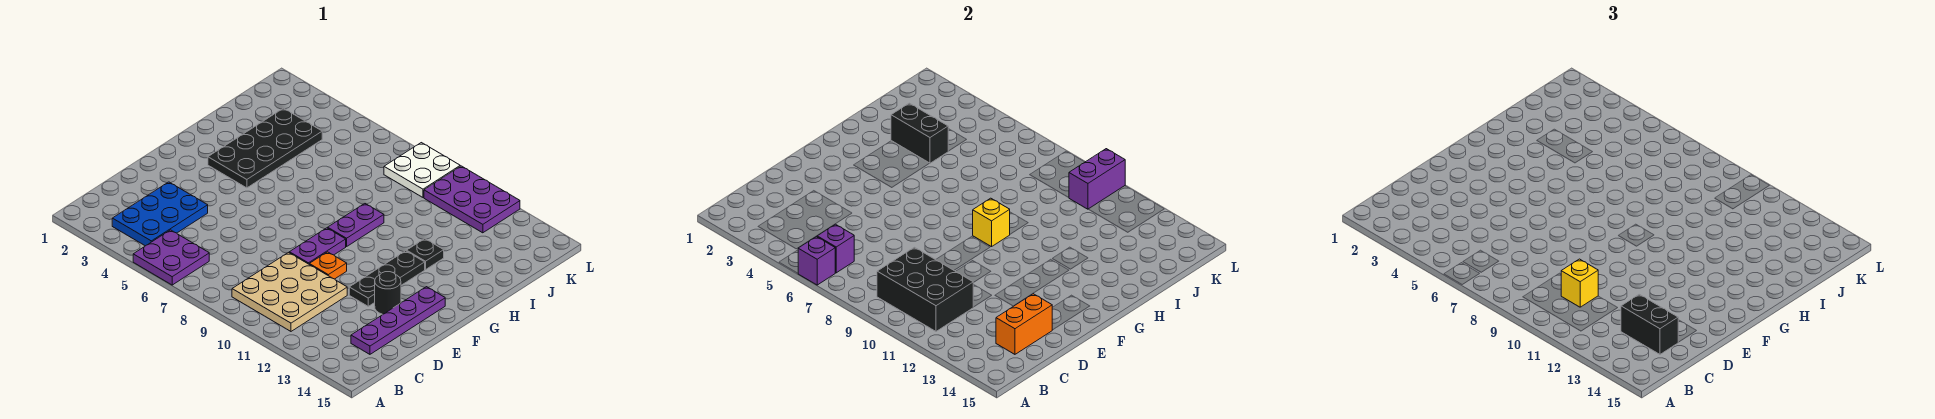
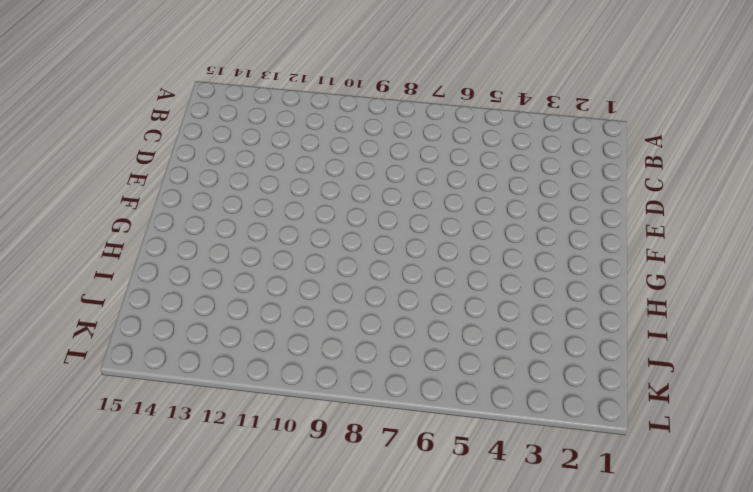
none -> purple 2x2 plate [133,230,209,285]
none -> blue 2x3 plate [112,182,208,246]
none -> tan 3x3 plate [232,253,347,331]

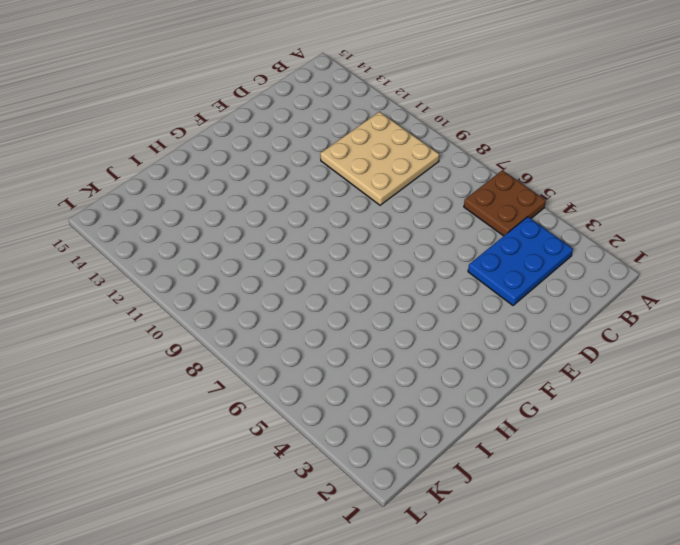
brown 2x2 plate [464,170,546,236] -> purple 2x2 plate [133,230,209,285]
none -> purple 1x4 plate [351,287,445,354]
none -> purple 1x2 plate [289,228,346,264]
none -> orange 1x1 plate [309,252,347,279]

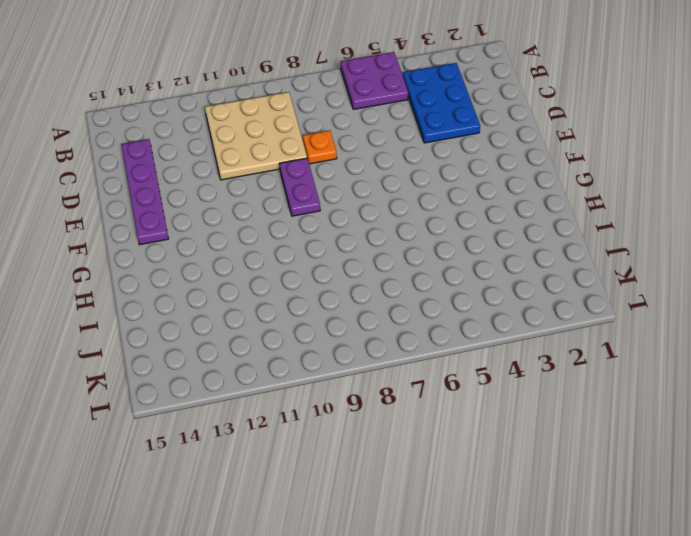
orange 1x1 plate [303,130,337,164] -> orange 1x1 plate moved to [309,252,347,279]
none -> black 1x3 plate [349,251,425,306]
none -> black 1x1 round brick [375,272,401,314]
none -> black 2x4 plate [208,108,322,188]

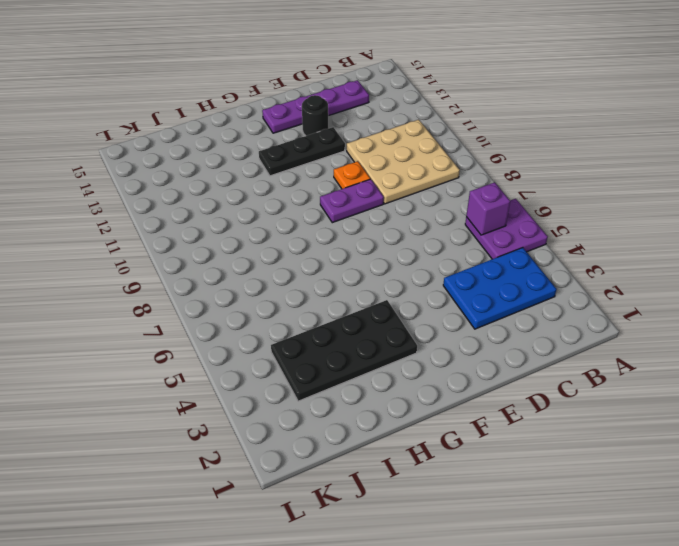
none -> purple 1x2 plate [328,204,384,247]
none -> black 1x1 plate [407,239,444,270]
none -> white 2x2 plate [384,143,460,197]

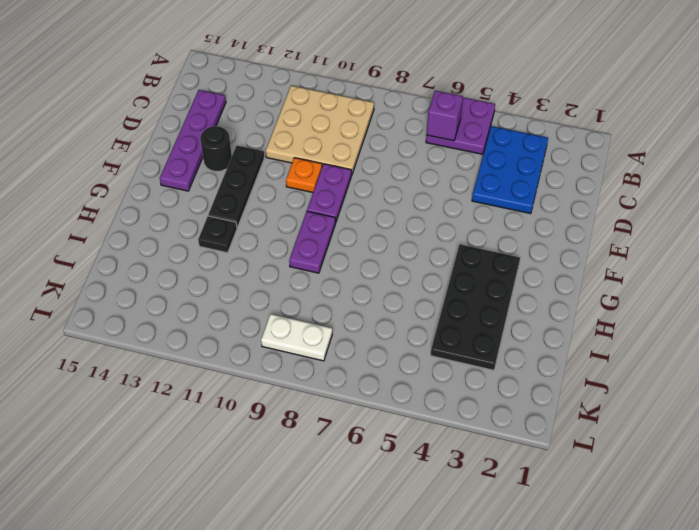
white 1x2 plate [261,314,332,361] -> white 2x2 plate [384,143,460,197]
none -> purple 2x3 plate [424,166,520,233]
none -> purple 1x1 brick [798,237,835,285]
none -> black 2x3 brick [877,247,973,331]

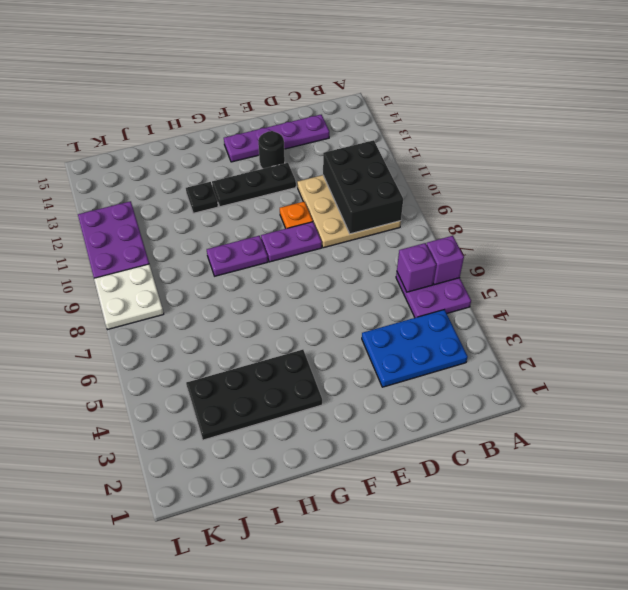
none -> orange 1x2 brick [996,294,1052,354]
none -> yellow 1x1 brick [973,198,1010,247]
none -> black 1x2 brick [891,103,948,163]

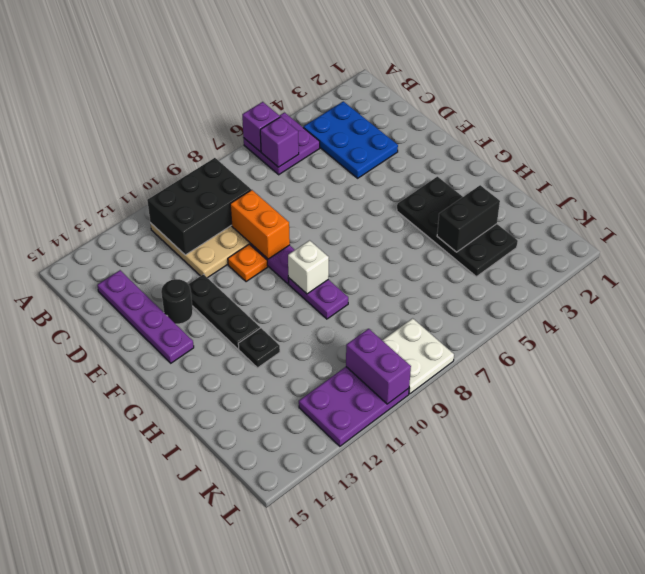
orange 1x2 brick [230,190,290,259] -> orange 1x2 brick moved to [996,294,1052,354]
white 1x1 brick [288,240,329,294] -> yellow 1x1 brick [973,198,1010,247]
none -> yellow 1x1 brick [1561,259,1598,307]
none -> black 1x2 brick [1621,294,1678,354]

